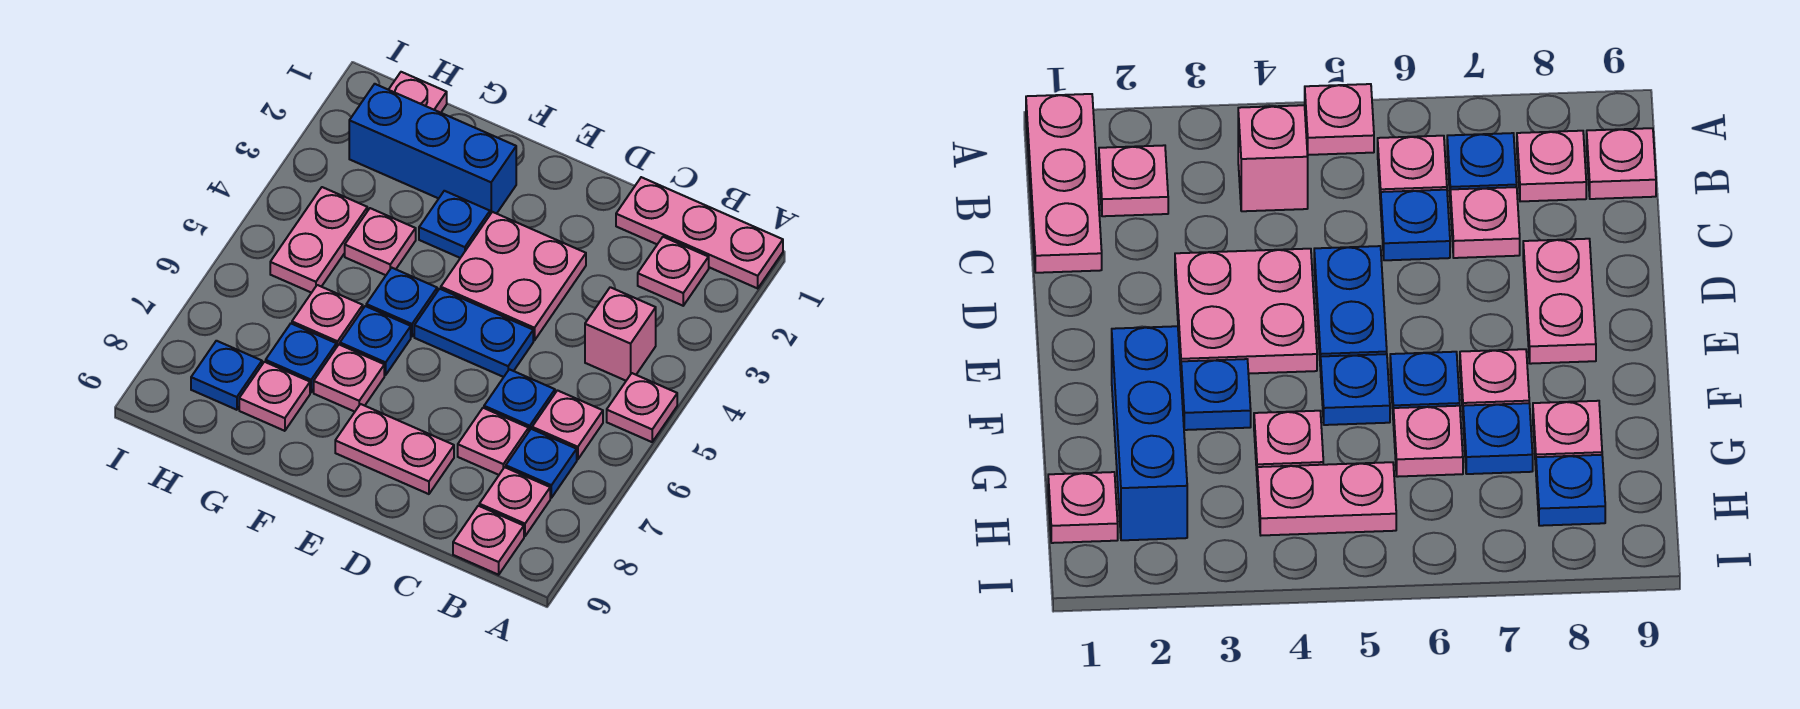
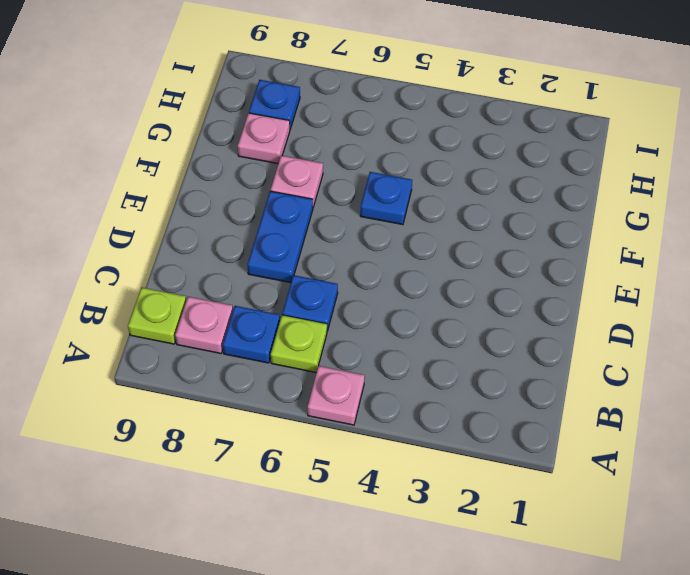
lime 1x1 plate [271,315,327,373] -> pink 1x1 plate [532,390,603,460]
lime 1x1 plate [128,287,186,344] -> pink 1x1 plate [453,506,524,575]
blue 1x2 plate [247,191,313,283] -> blue 1x2 plate moved to [414,289,533,377]
none -> pink 1x3 plate [616,177,783,288]
none -> pink 1x1 plate [638,237,709,306]
none -> pink 1x1 brick [585,287,656,381]

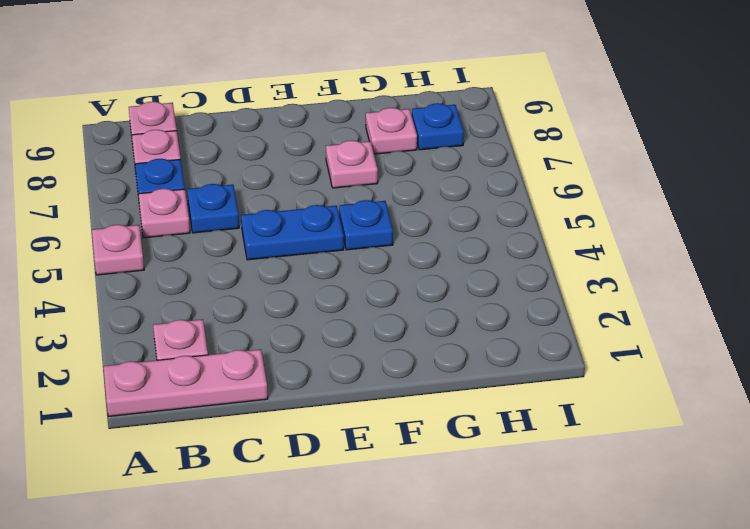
none -> pink 1x1 brick [585,287,656,381]
none -> pink 1x1 plate [458,408,529,475]
none -> pink 2x2 plate [441,212,586,340]

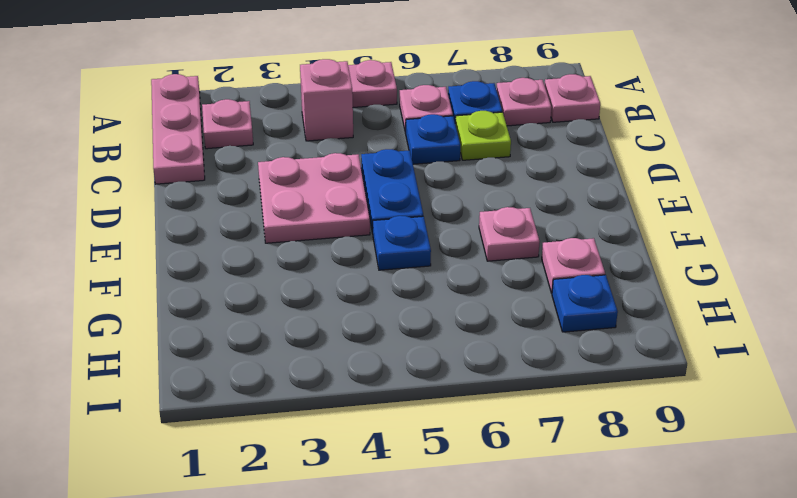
lime 1x1 plate [455,111,511,160] -> pink 1x1 plate [458,408,529,475]
none -> pink 1x2 plate [335,404,454,494]
none -> blue 1x3 brick [349,84,516,214]
none -> blue 1x1 plate [419,191,490,258]

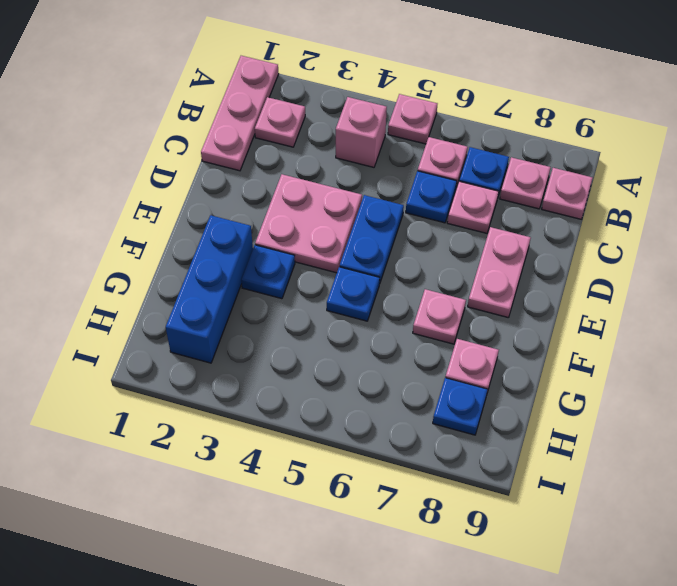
none -> blue 1x1 plate [340,306,411,375]
none -> pink 1x1 plate [345,208,416,275]
none -> pink 1x1 plate [292,285,363,347]

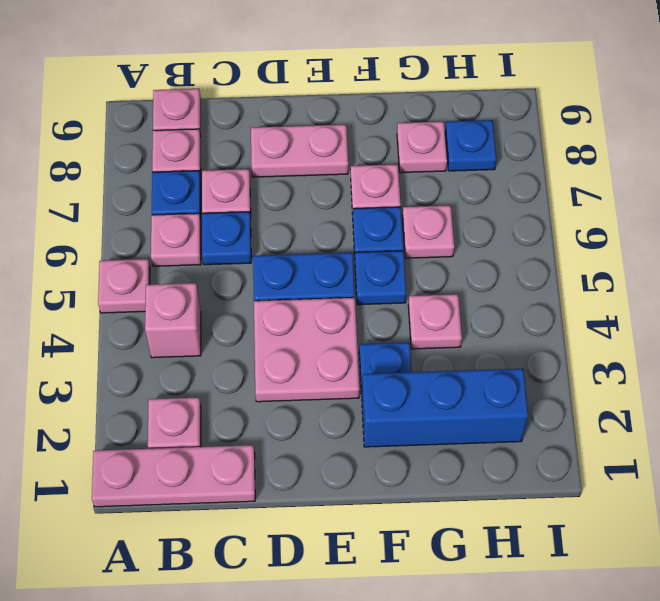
none -> blue 1x1 plate [266,324,336,392]
none -> pink 1x1 plate [389,72,447,113]
none -> pink 1x2 plate [270,187,367,293]

